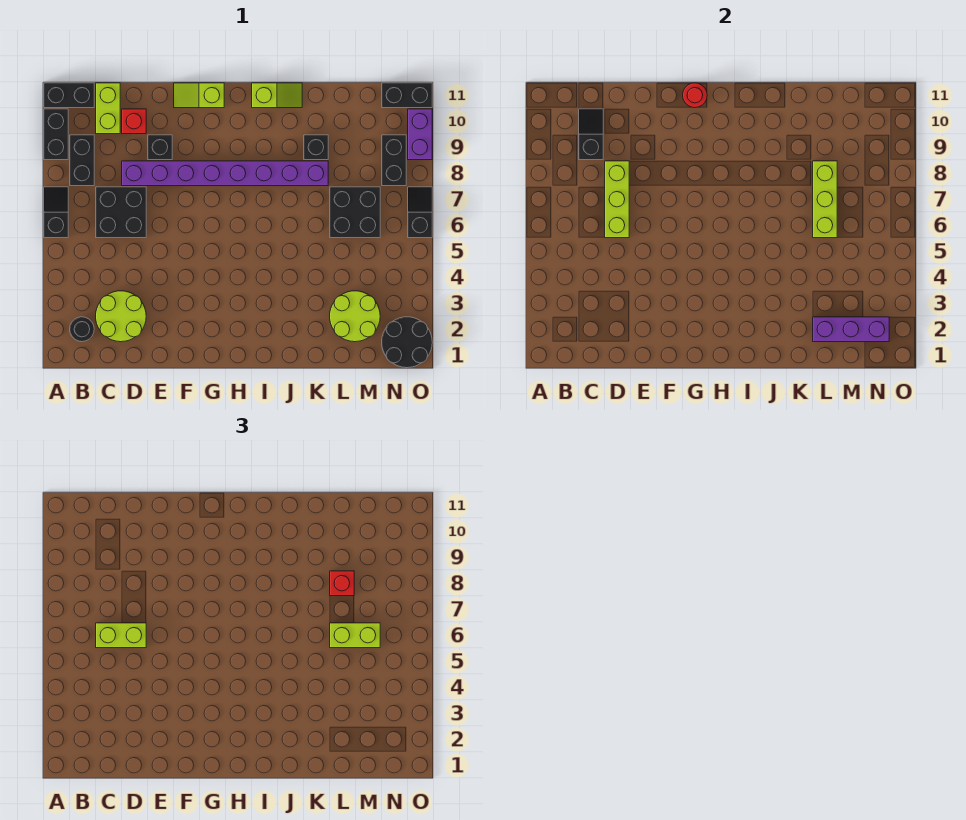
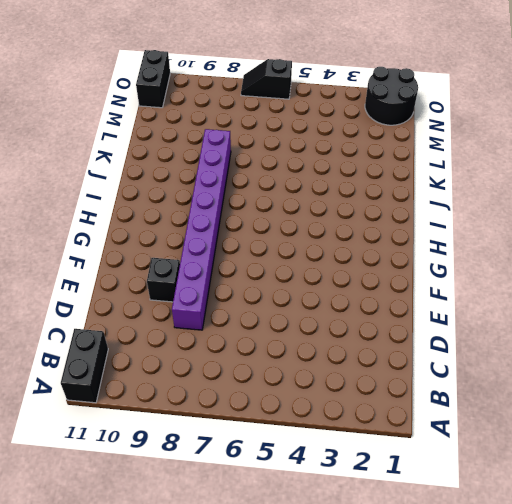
none -> black 1x2 slope [44,187,68,238]
none -> black 1x2 brick [44,109,68,160]
none -> black 1x1 round brick [70,317,94,342]

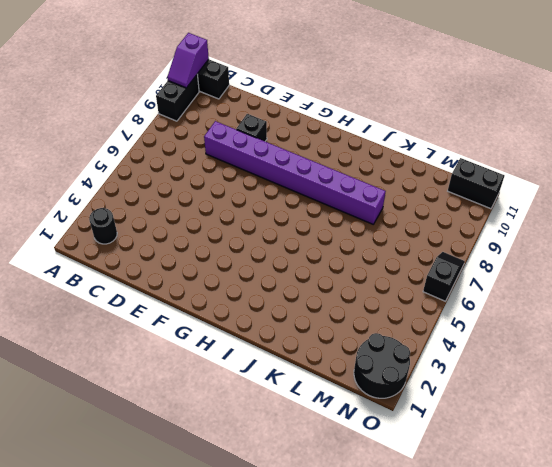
purple 1x2 slope [167,33,209,88] -> none
none -> black 1x2 slope [44,187,68,238]
none -> black 1x2 brick [70,135,94,186]
none -> lime 2x2 round brick [96,291,146,342]

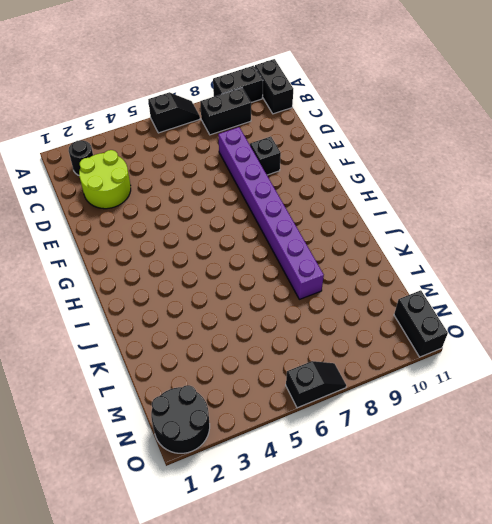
none -> black 2x2 brick [96,187,146,238]
none -> lime 1x2 brick [96,83,120,134]
none -> red 1x1 brick [122,109,146,134]

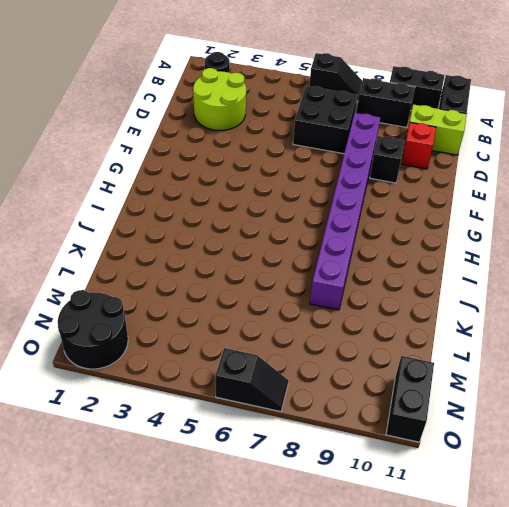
none -> lime 1x2 slope [174,83,224,108]
none -> lime 1x2 slope [252,83,302,108]
none -> black 1x1 brick [304,135,328,160]

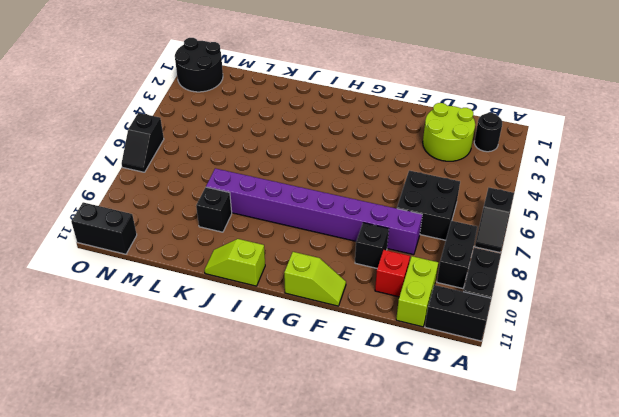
none -> lime 2x2 round brick [330,291,380,342]
none -> black 2x2 brick [330,187,380,238]
none -> black 1x2 brick [382,135,406,186]

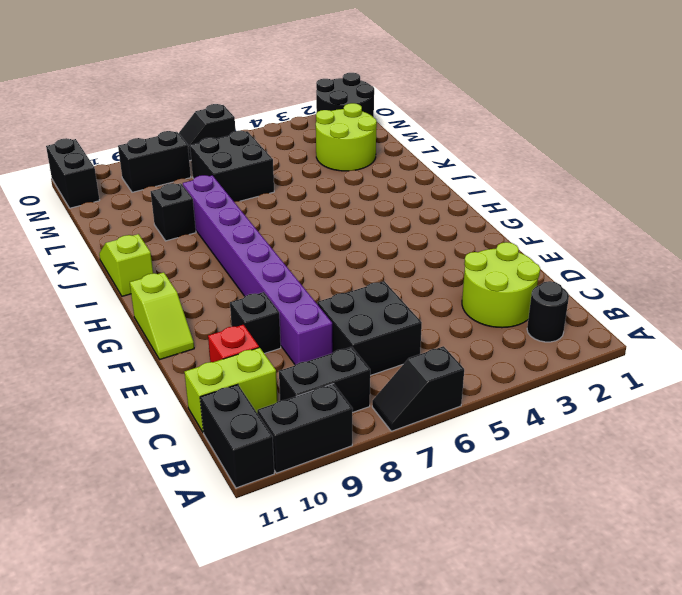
none -> purple 1x2 brick [408,109,432,160]
none -> black 1x2 slope [579,109,603,160]
none -> lime 1x3 brick [605,161,629,238]

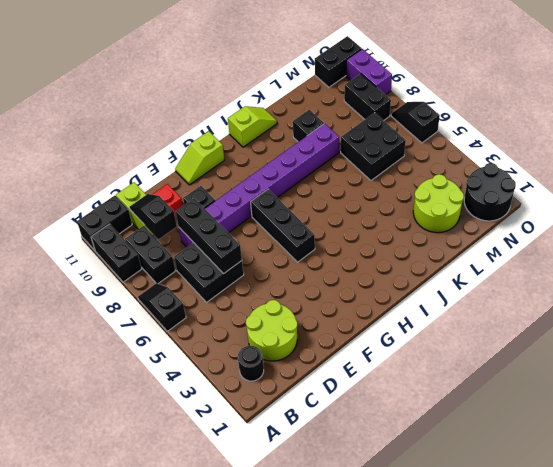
black 1x3 brick [176,198,242,274] -> lime 1x3 brick [605,161,629,238]
black 1x3 brick [251,189,315,262] -> none
none -> red 1x1 round brick [683,83,707,108]
none -> purple 1x3 brick [813,317,889,342]
none -> lime 1x3 brick [813,161,837,238]

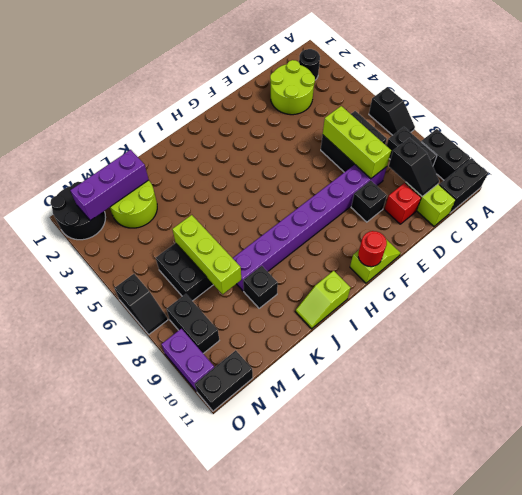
none -> lime 1x2 brick [96,623,146,648]
none -> lime 1x2 brick [330,623,380,648]
none -> red 1x1 brick [330,571,354,596]

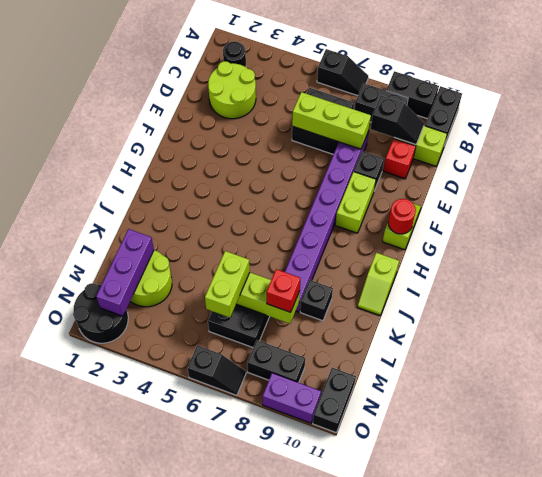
lime 1x2 brick [335,172,376,233] -> lime 1x2 brick moved to [96,623,146,648]

